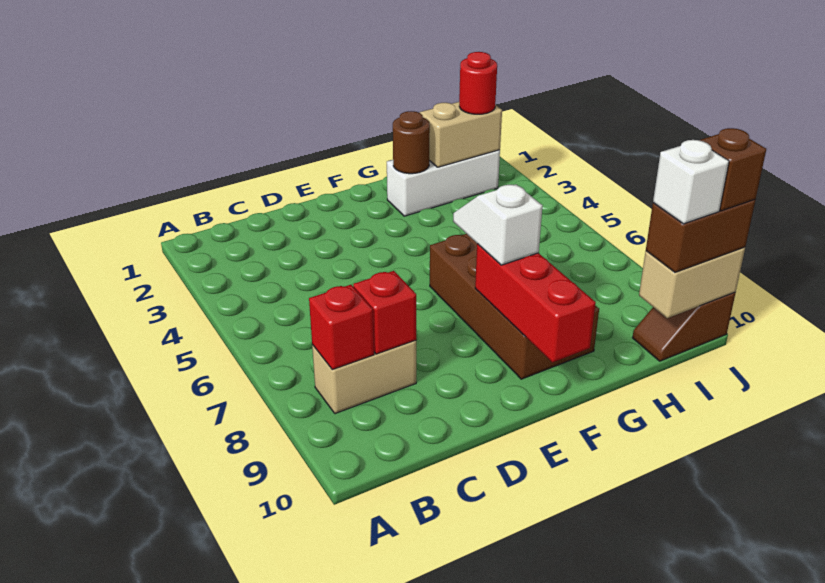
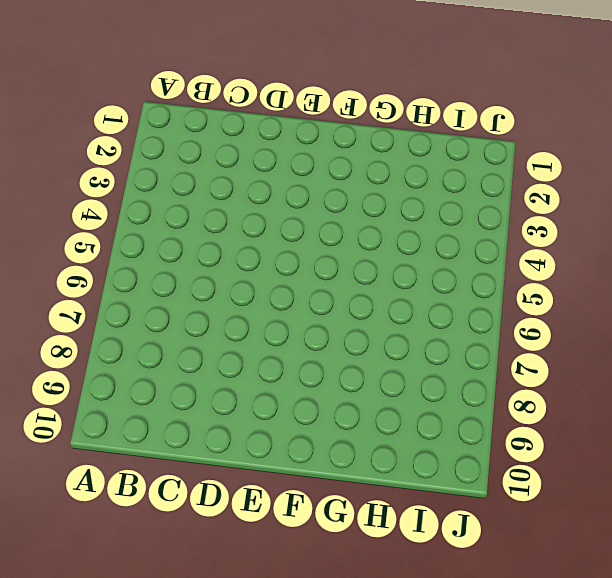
none -> tan 1x2 brick [312,340,416,414]
none -> brown 2x4 brick [430,234,599,379]
none -> white 1x3 brick [387,150,500,216]

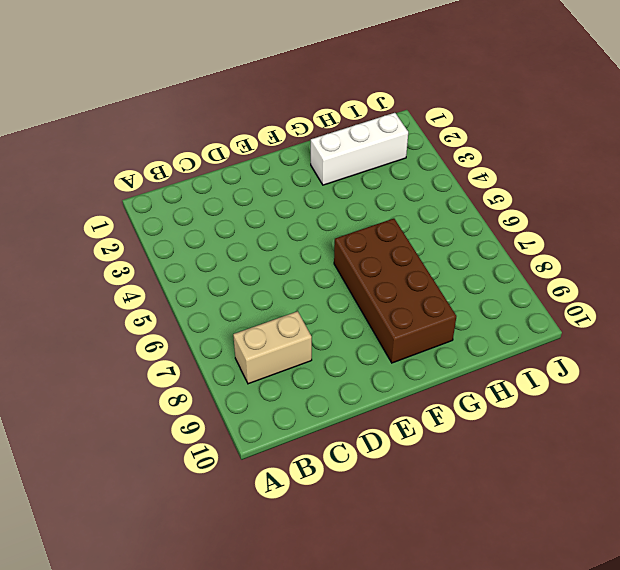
none -> brown 1x2 slope [633,292,735,361]
none -> red 1x1 brick [309,285,374,370]
none -> red 1x1 brick [353,271,416,354]

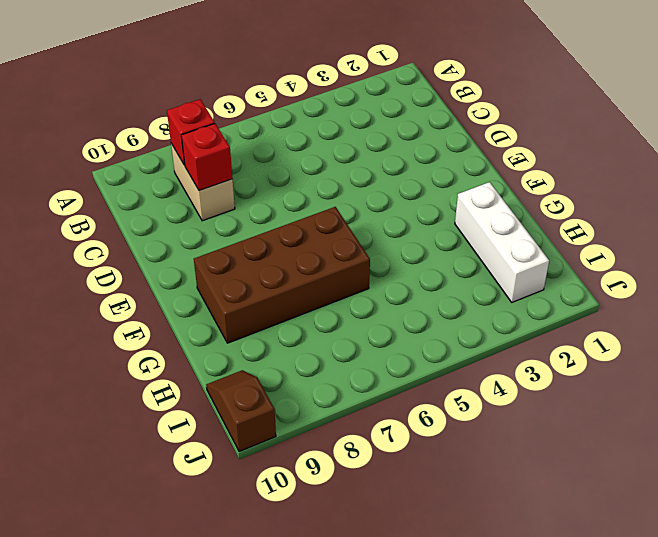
none -> red 1x3 brick [475,244,596,362]
none -> brown 1x1 round brick [393,111,430,174]
none -> tan 1x2 brick [420,102,502,167]

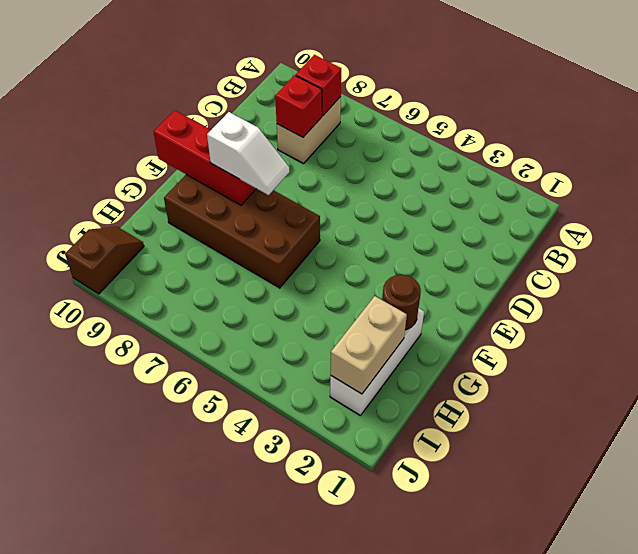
none -> tan 1x2 brick [639,247,745,318]
none -> red 1x1 round brick [459,52,497,114]
none -> brown 1x2 brick [646,200,755,272]

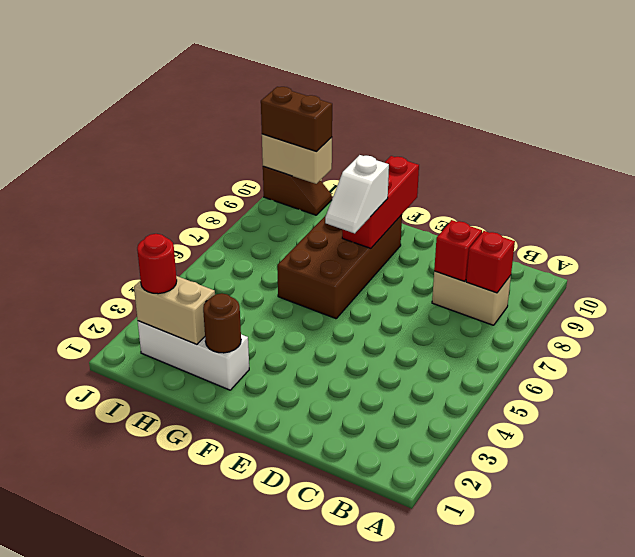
none -> white 1x1 brick [653,140,729,224]
none -> brown 1x1 brick [700,128,766,211]

